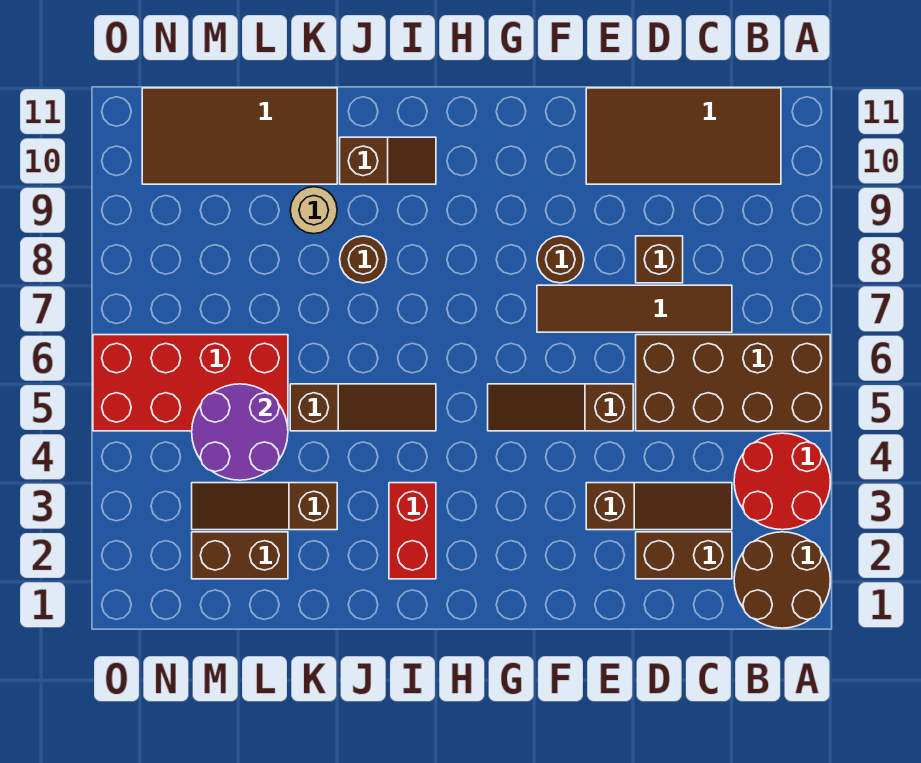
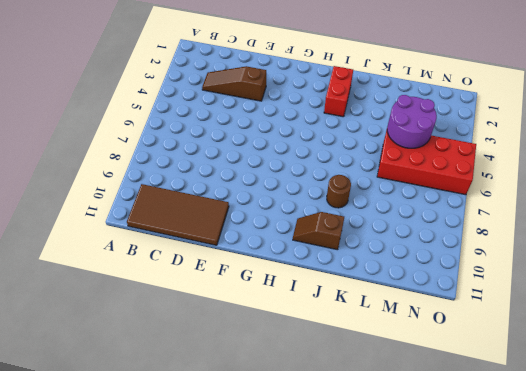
none -> brown 2x2 round brick [734,532,830,628]
none -> red 2x2 round brick [734,433,830,530]
none -> brown 2x4 brick [636,335,830,431]

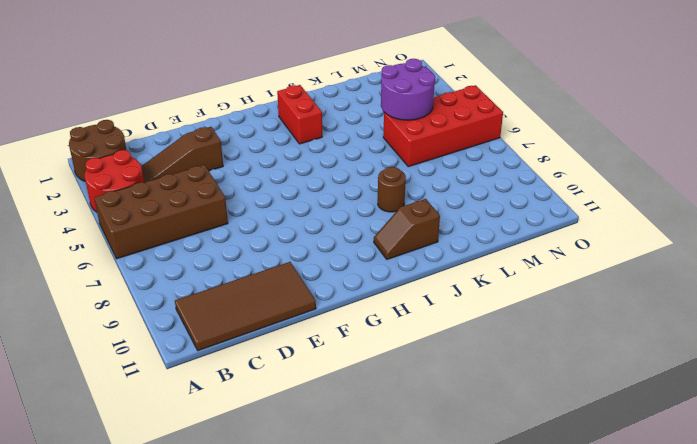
none -> brown 1x2 brick [636,532,732,579]
none -> brown 1x4 tile [537,285,732,332]
none -> brown 1x1 brick [636,236,683,283]

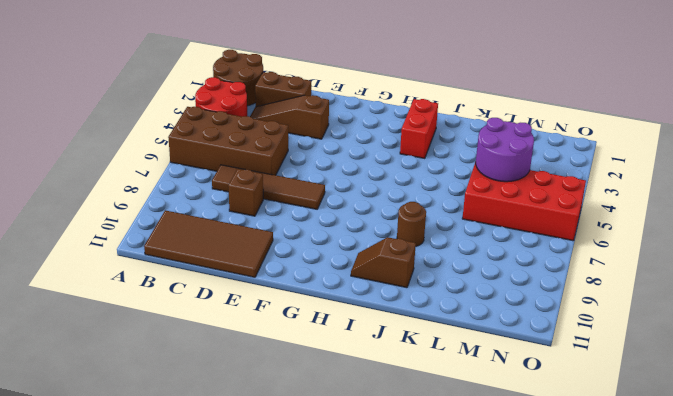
none -> brown 1x3 slope [488,384,633,431]
none -> brown 1x1 round brick [537,236,584,283]
none -> brown 1x3 slope [290,384,436,431]

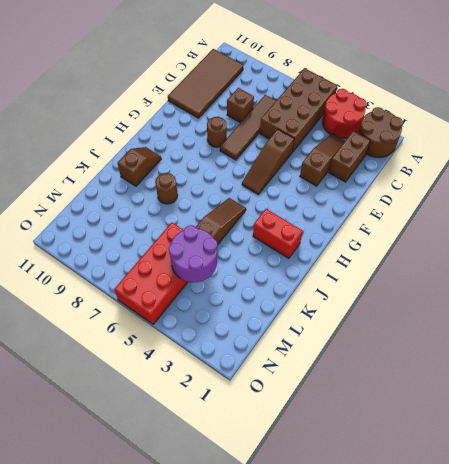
none -> brown 1x3 slope [192,483,337,530]
none -> tan 1x1 round brick [290,187,337,234]
none -> brown 2x4 tile [142,88,337,184]

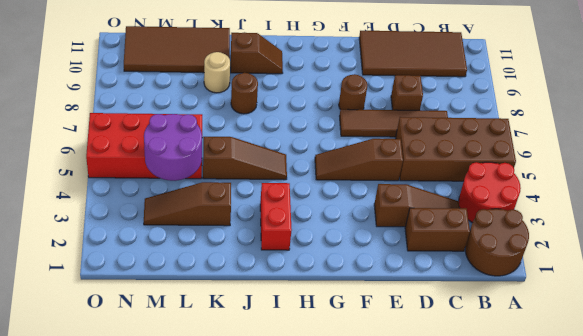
none -> brown 1x2 brick [192,532,288,579]

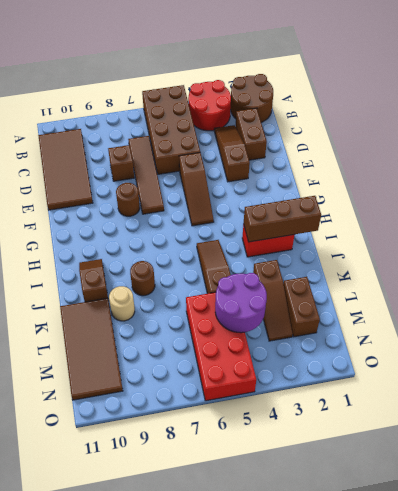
brown 1x3 brick [244,196,321,242] -> none

